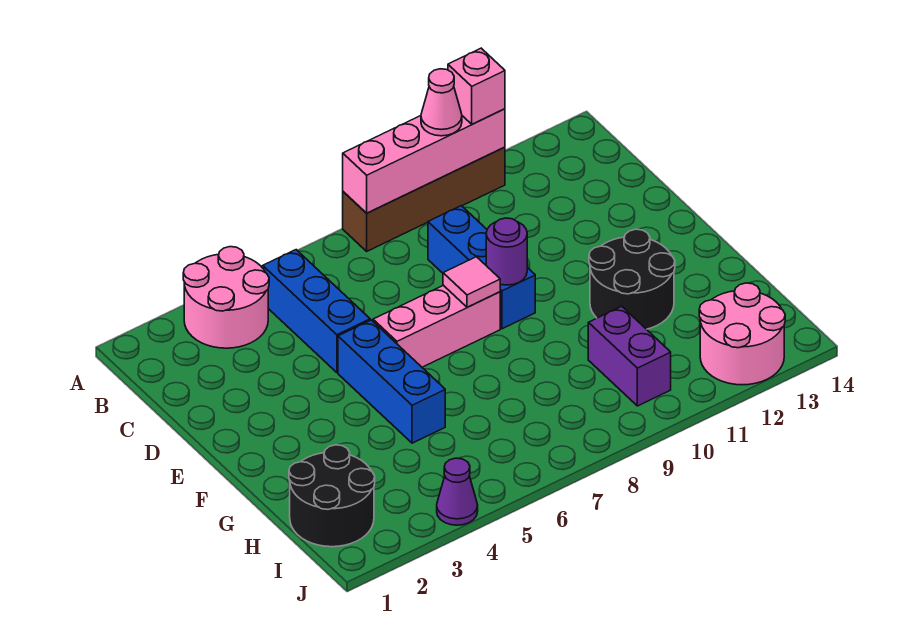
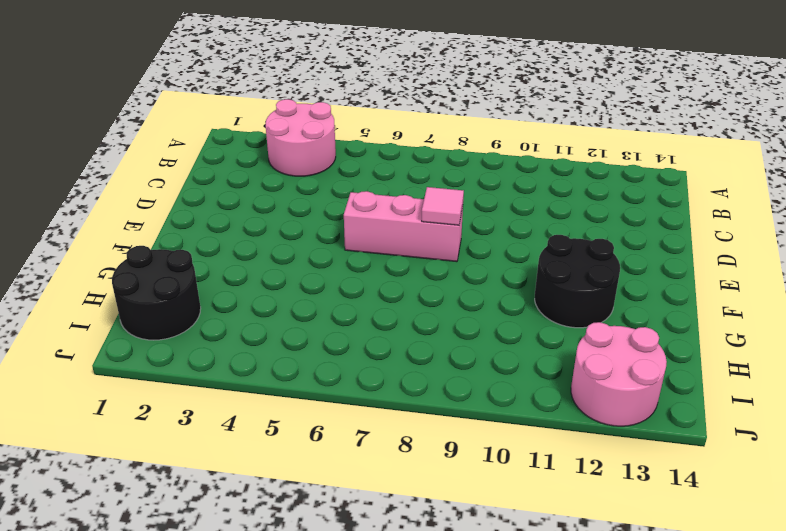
none -> brown 1x4 brick [343,147,505,251]
none -> blue 1x3 brick [263,250,370,372]
none -> blue 1x3 brick [428,206,535,329]

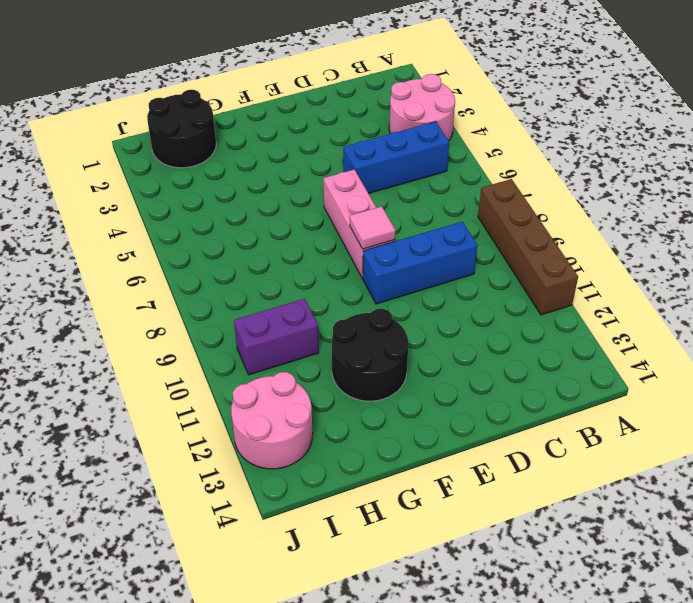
none -> blue 1x3 brick [338,320,445,443]
none -> purple 1x1 cone [437,458,478,525]
none -> pink 1x4 brick [343,109,505,213]

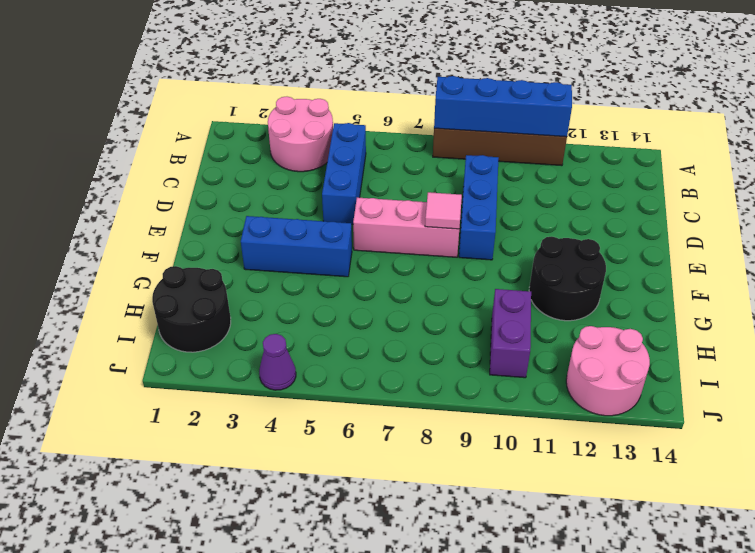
blue 1x4 brick [434,76,572,137] -> pink 1x4 brick [343,109,505,213]
blue 1x3 brick [241,216,352,277] -> blue 1x3 brick turned to [338,320,445,443]
none -> purple 1x1 round brick [486,218,527,285]
none -> pink 1x1 cone [421,69,462,136]
none -> pink 1x1 brick [448,48,505,124]

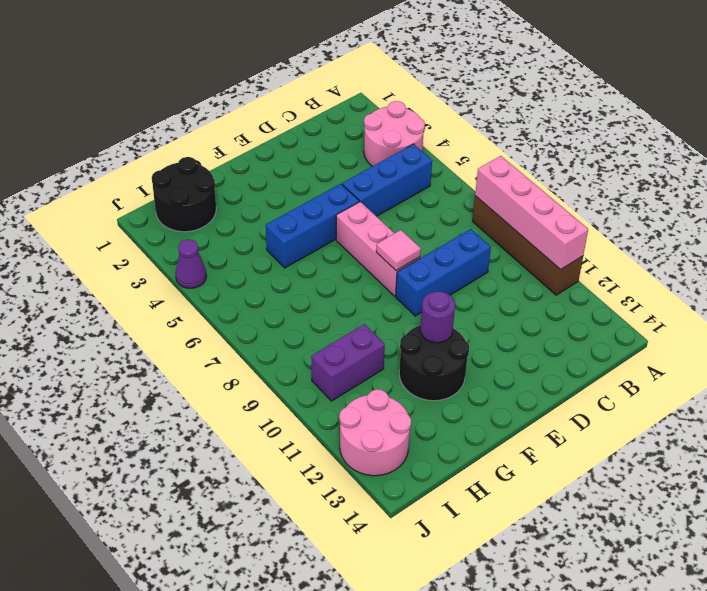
purple 1x1 round brick [420,291,455,343] -> purple 1x1 round brick moved to [486,218,527,285]
none -> pink 1x1 cone [421,69,462,136]
none -> pink 1x1 brick [448,48,505,124]

